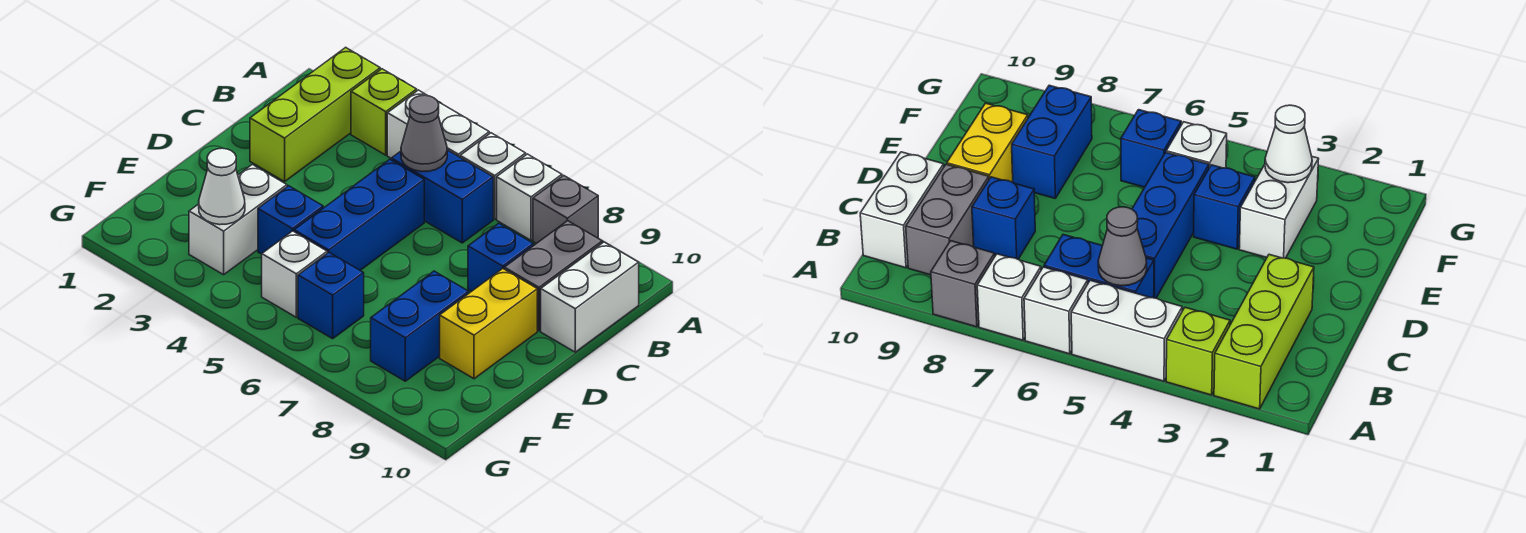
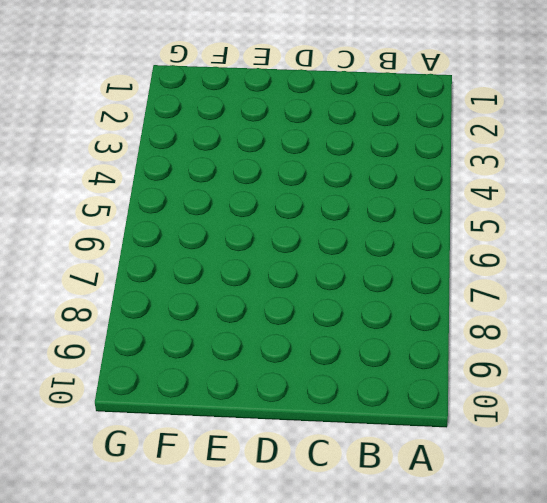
none -> lime 1x3 brick [250,47,380,182]
none -> lime 1x1 brick [351,69,417,155]
none -> white 1x2 brick [387,90,489,158]

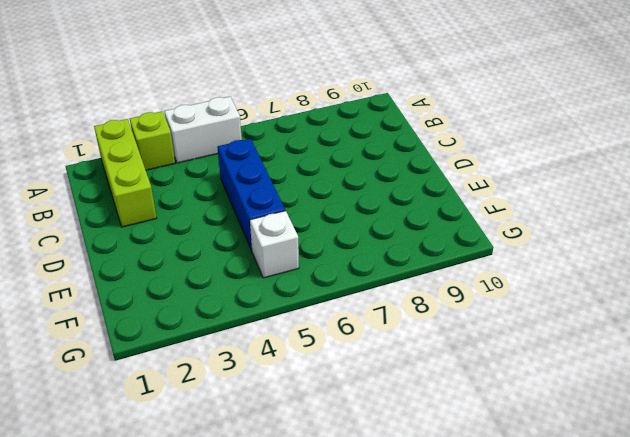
none -> white 1x1 brick [460,133,526,219]
none -> white 1x1 brick [497,154,562,240]
none -> grey 1x1 brick [533,175,598,244]

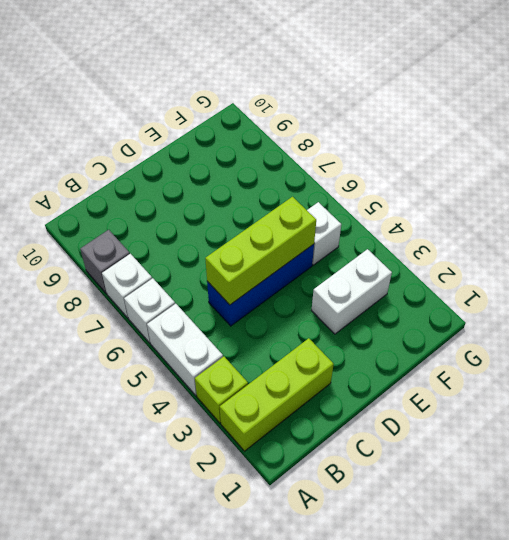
lime 1x3 brick [205,197,316,305] -> none
none -> blue 1x2 brick [391,150,493,243]
none -> grey 1x2 brick [504,221,602,331]
none -> white 1x2 brick [541,242,639,352]

